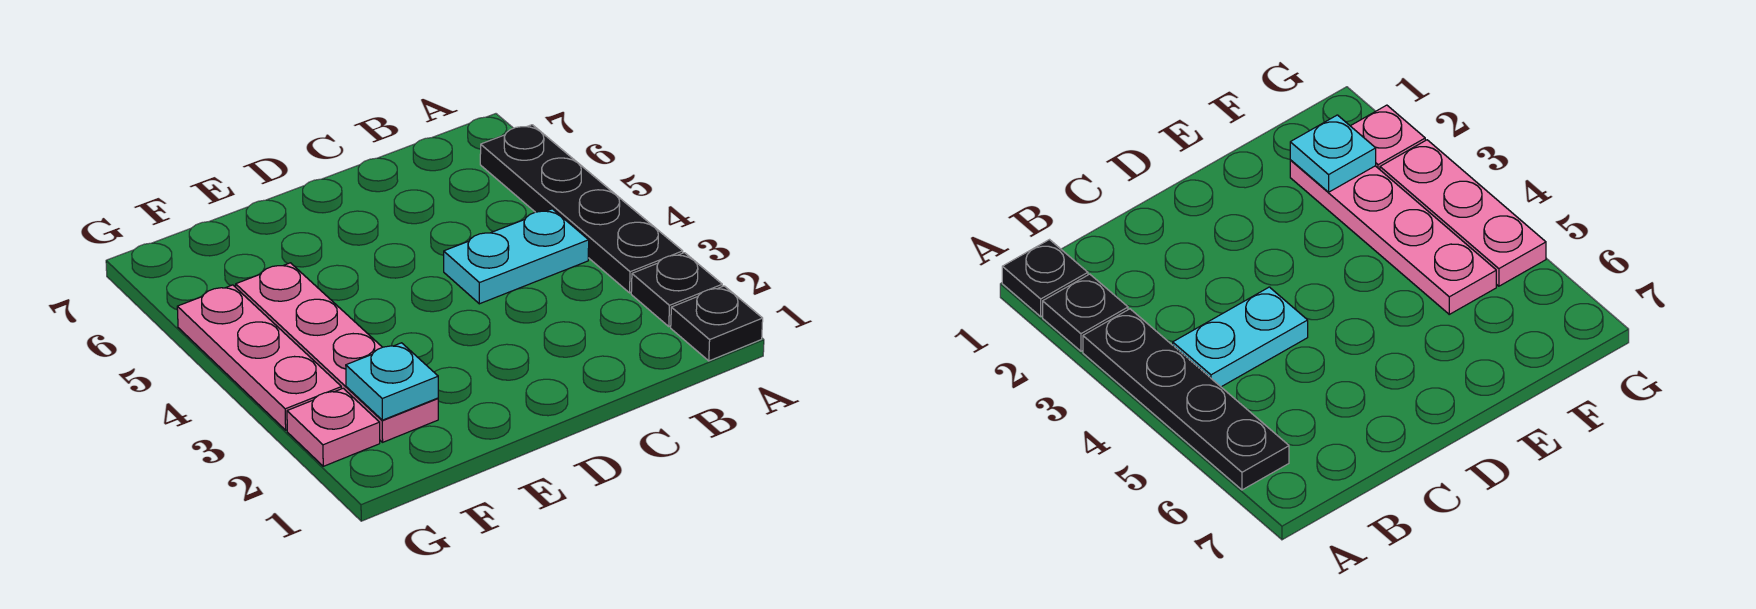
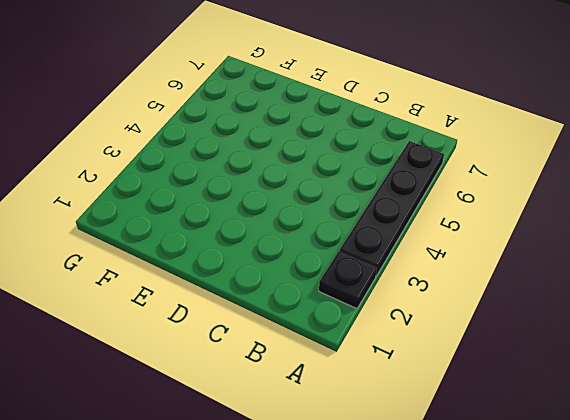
none -> black 1x1 plate [671,286,763,361]
none -> cyan 1x2 plate [444,209,589,304]

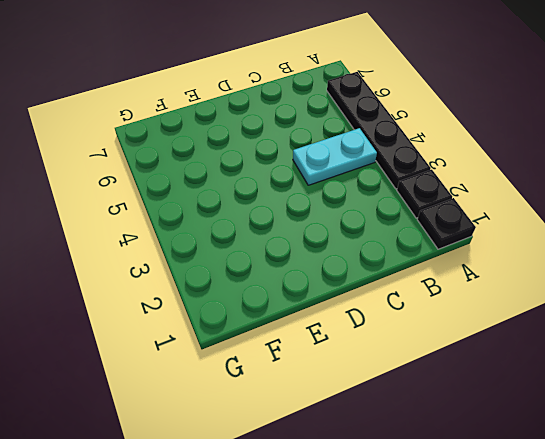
none -> pink 1x4 plate [236,263,438,442]
none -> pink 1x1 plate [287,388,380,466]

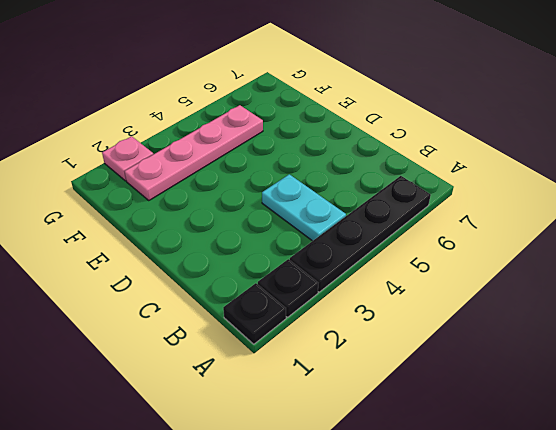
none -> pink 1x3 plate [177,285,341,430]
none -> cyan 1x1 plate [346,343,438,420]

